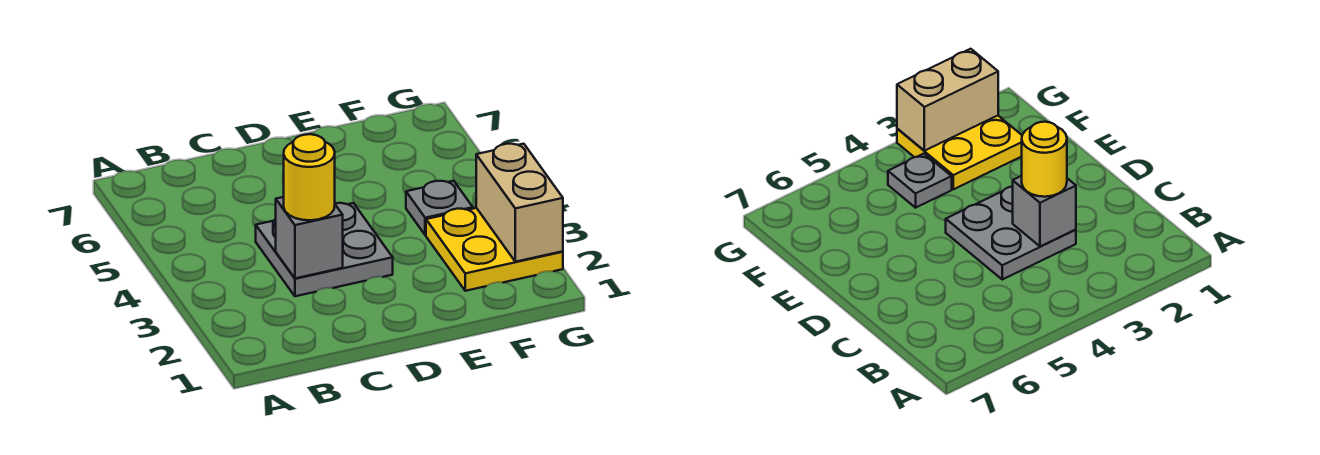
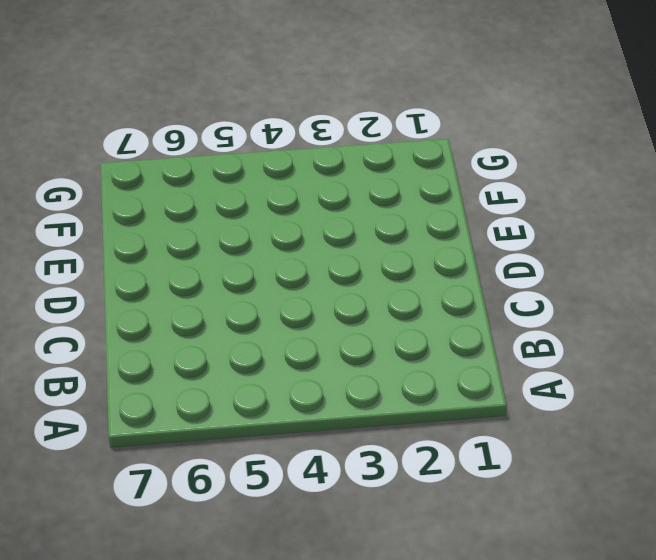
none -> grey 2x2 plate [256,203,393,296]
none -> yellow 2x2 plate [426,208,563,291]

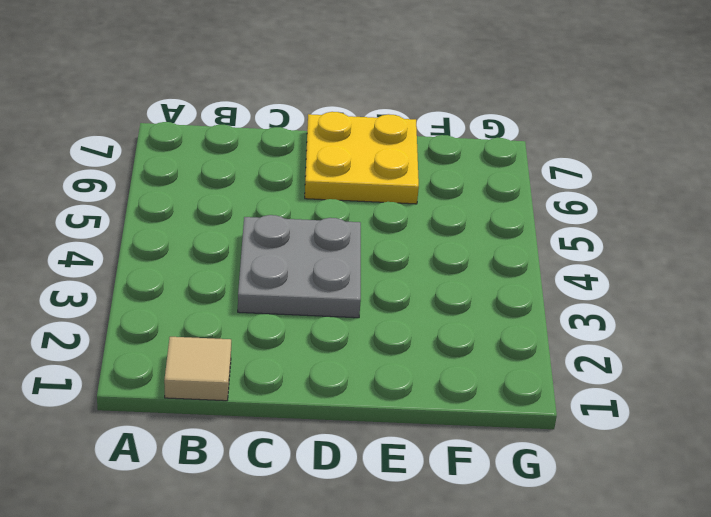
tan 1x1 tile [164,337,231,401] -> none
yellow 2x2 plate [305,112,419,204] -> yellow 2x2 plate moved to [426,208,563,291]
none -> grey 1x1 plate [406,181,473,235]
none -> grey 1x1 brick [276,197,343,278]

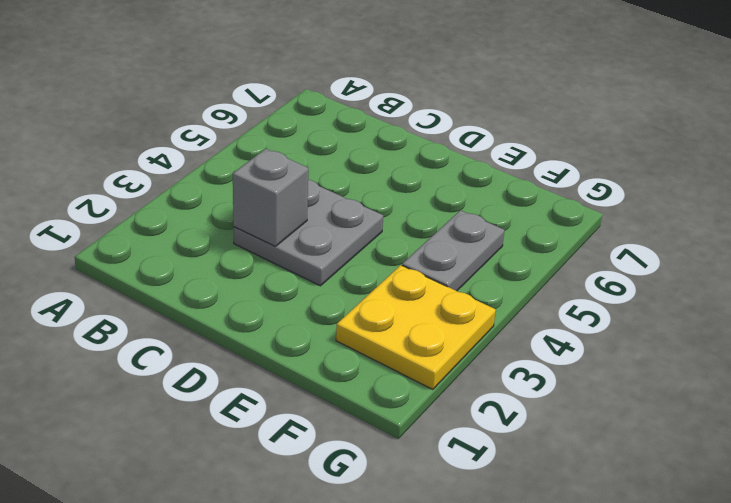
grey 1x2 plate [402,210,504,291] -> grey 1x1 plate [406,181,473,235]
none -> tan 1x2 brick [476,144,563,262]
none -> yellow 1x1 round brick [284,134,335,220]

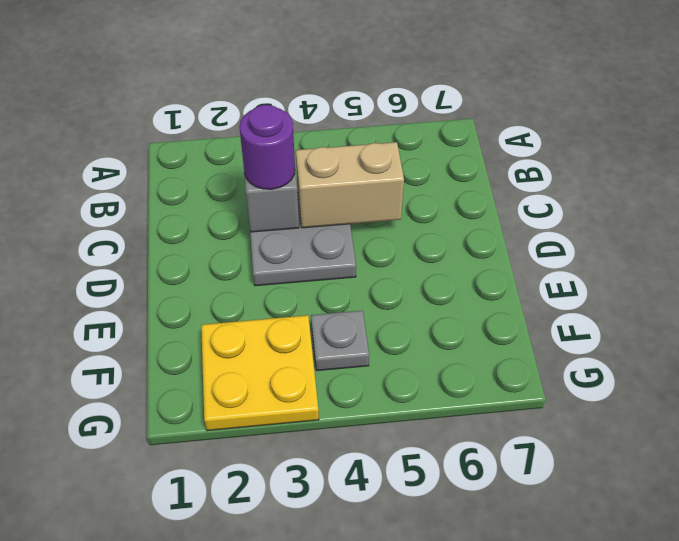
purple 1x1 round brick [239,105,295,189] -> yellow 1x1 round brick [284,134,335,220]
tan 1x2 brick [296,142,404,228] -> tan 1x2 brick moved to [476,144,563,262]

